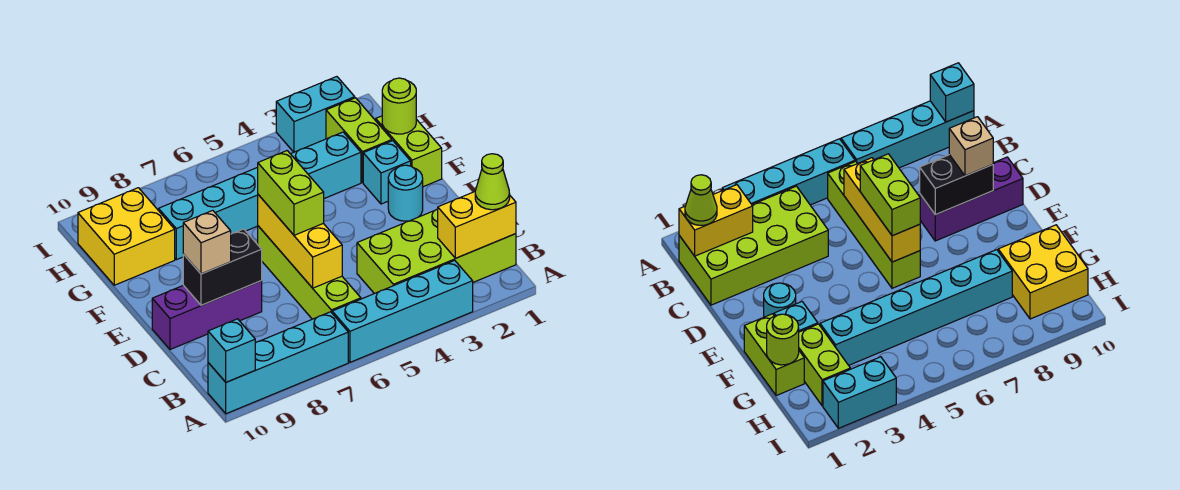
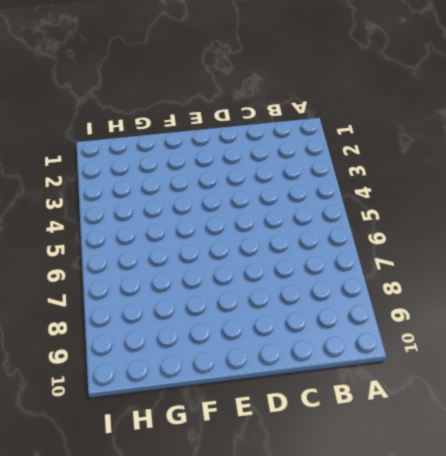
none -> cyan 1x4 brick [332,260,473,362]
none -> cyan 1x4 brick [208,312,348,414]
none -> lime 2x4 brick [357,209,516,294]

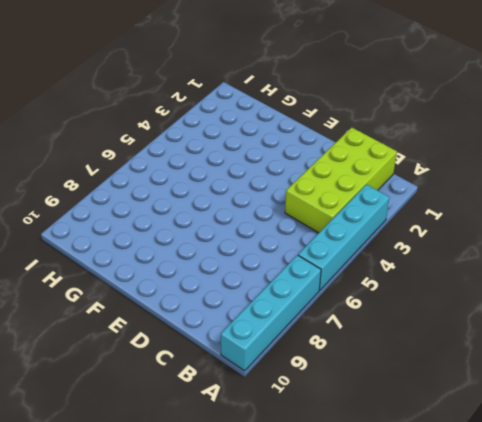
none -> lime 1x4 brick [258,226,361,319]
none -> purple 1x3 brick [152,281,262,350]
none -> cyan 1x1 round brick [388,165,423,221]

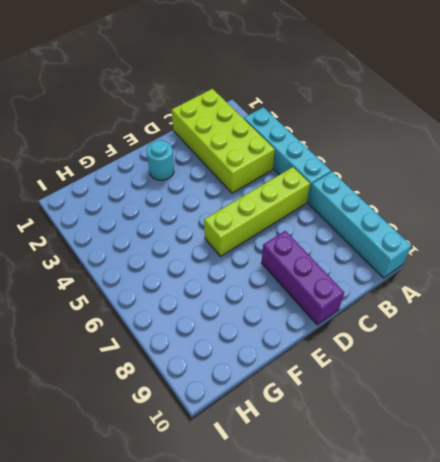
none -> lime 1x2 brick [376,116,442,187]
none -> cyan 1x1 brick [363,141,411,204]
none -> lime 1x2 brick [326,98,392,183]

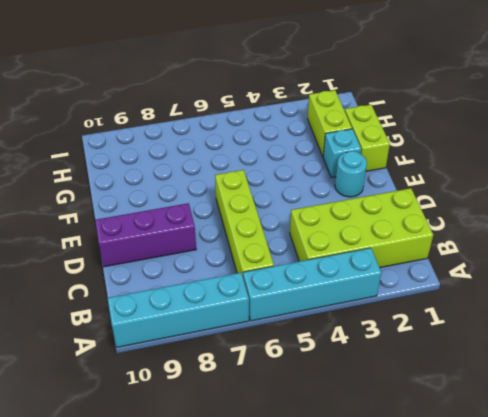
none -> cyan 1x6 brick [158,132,361,260]
none -> yellow 2x2 brick [78,188,175,285]
none -> cyan 1x2 brick [276,77,355,152]

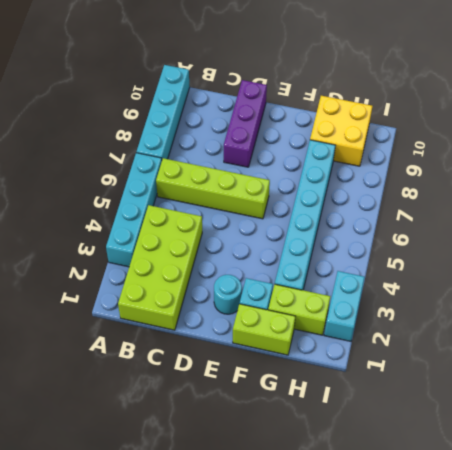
none -> cyan 1x1 brick [208,319,255,382]
none -> yellow 1x2 brick [438,192,516,258]
none -> yellow 1x3 brick [258,195,342,288]

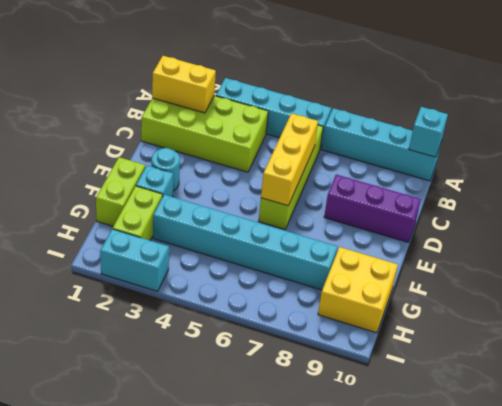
none -> black 1x2 brick [183,229,262,305]
none -> lime 1x1 round brick [382,78,416,134]
none -> lime 1x1 cone [475,154,510,210]

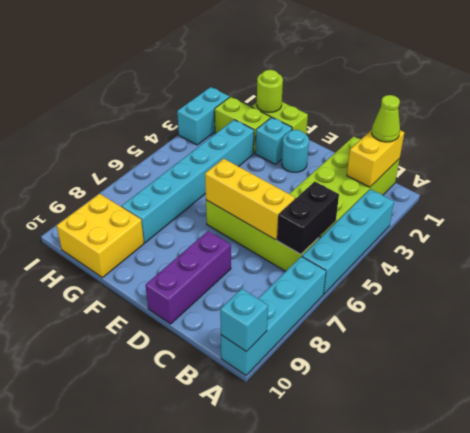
black 1x2 brick [277,182,339,254] -> black 1x2 brick moved to [183,229,262,305]
none -> lime 1x2 brick [258,151,324,235]
none -> tan 1x1 brick [183,210,231,274]

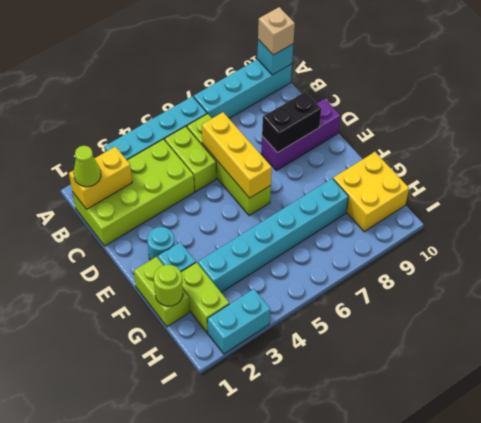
tan 1x1 brick [258,7,295,55] -> tan 1x1 brick moved to [183,210,231,274]
lime 1x2 brick [165,126,216,192] -> lime 1x2 brick moved to [258,151,324,235]

